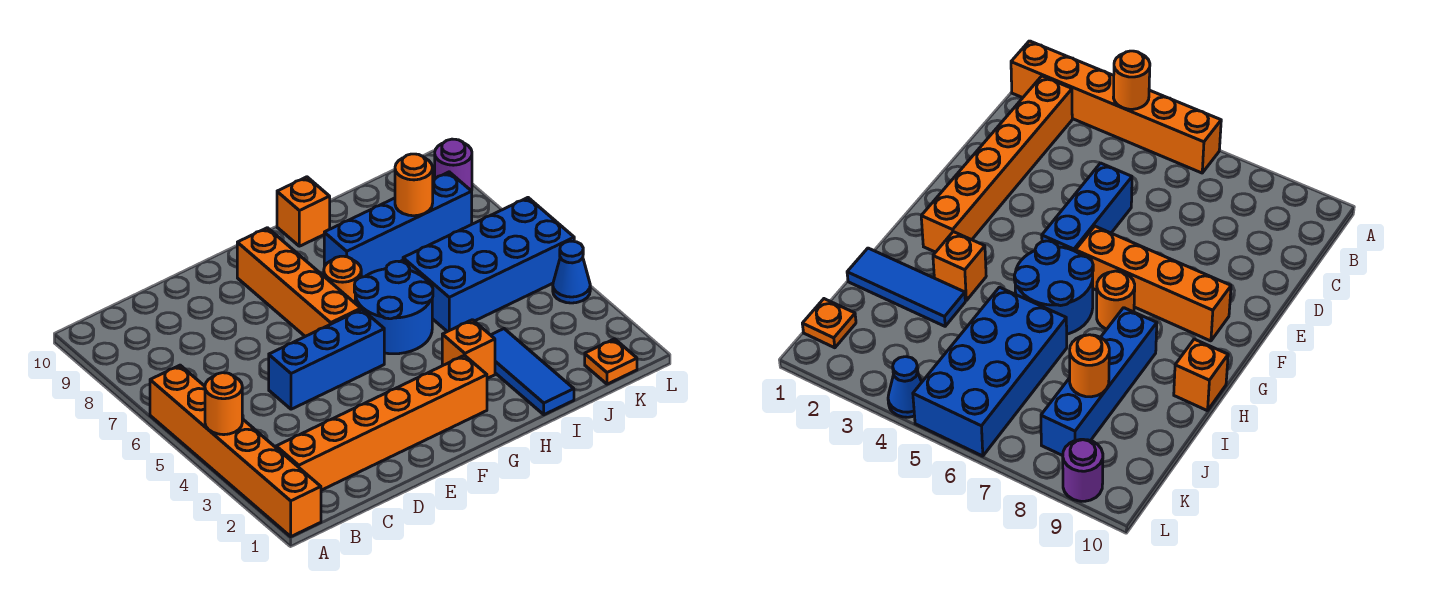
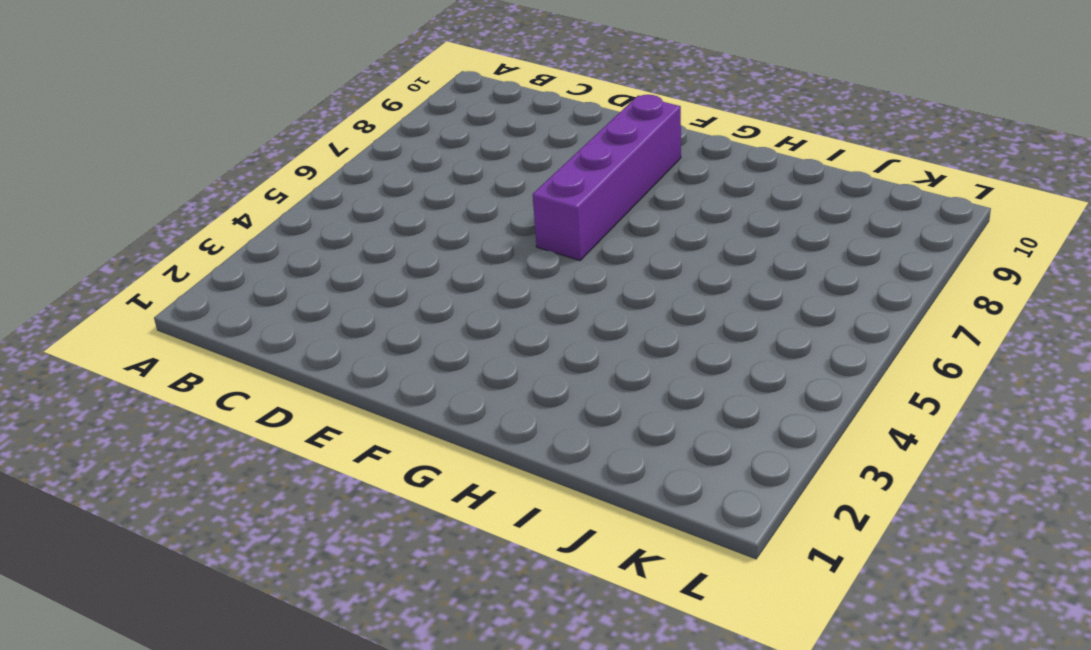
purple 1x4 brick [533,95,681,260] -> orange 1x4 brick [237,228,361,336]
none -> orange 1x6 brick [150,365,321,536]
none -> orange 1x6 brick [276,355,487,490]
none -> blue 1x3 brick [269,309,384,409]

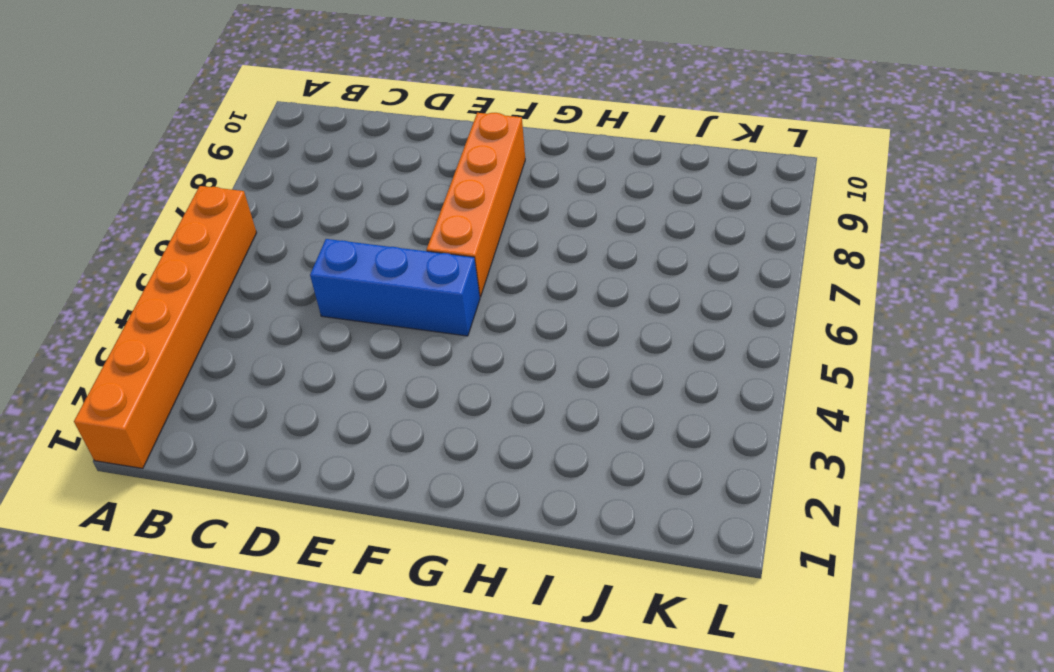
none -> orange 1x6 brick [276,355,487,490]
none -> blue 2x2 round brick [354,261,433,354]
none -> orange 1x1 round brick [324,256,361,303]

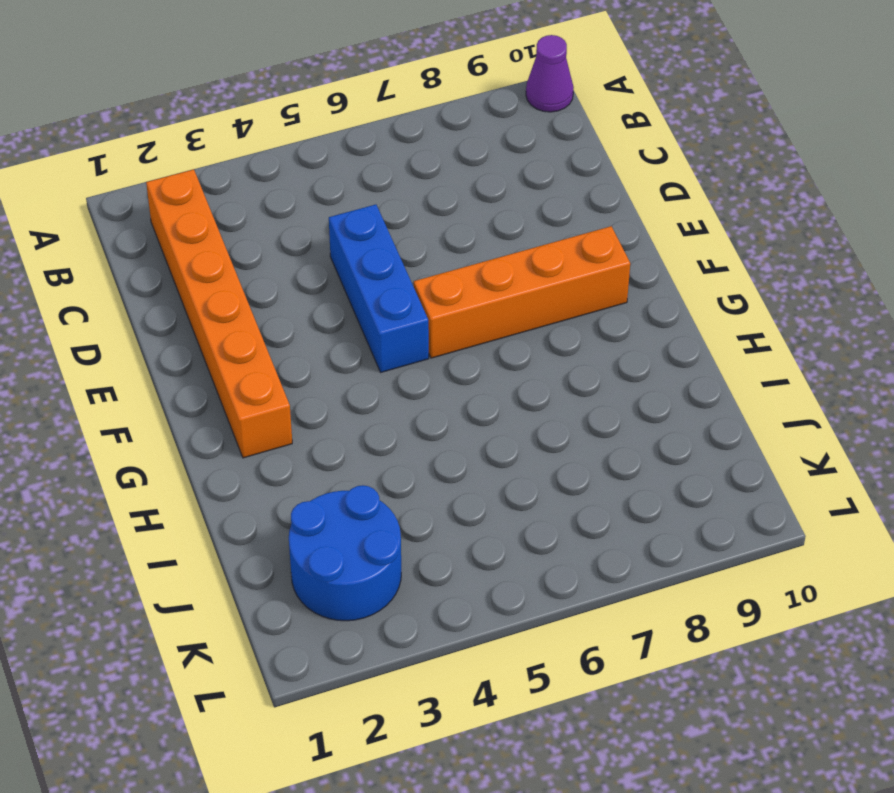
purple 1x1 cone [526,35,574,112] -> none
blue 2x2 round brick [289,485,401,621] -> blue 2x2 round brick moved to [354,261,433,354]
none -> orange 1x6 brick [150,365,321,536]
none -> orange 1x1 round brick [324,256,361,303]
none -> orange 1x1 brick [442,320,495,378]

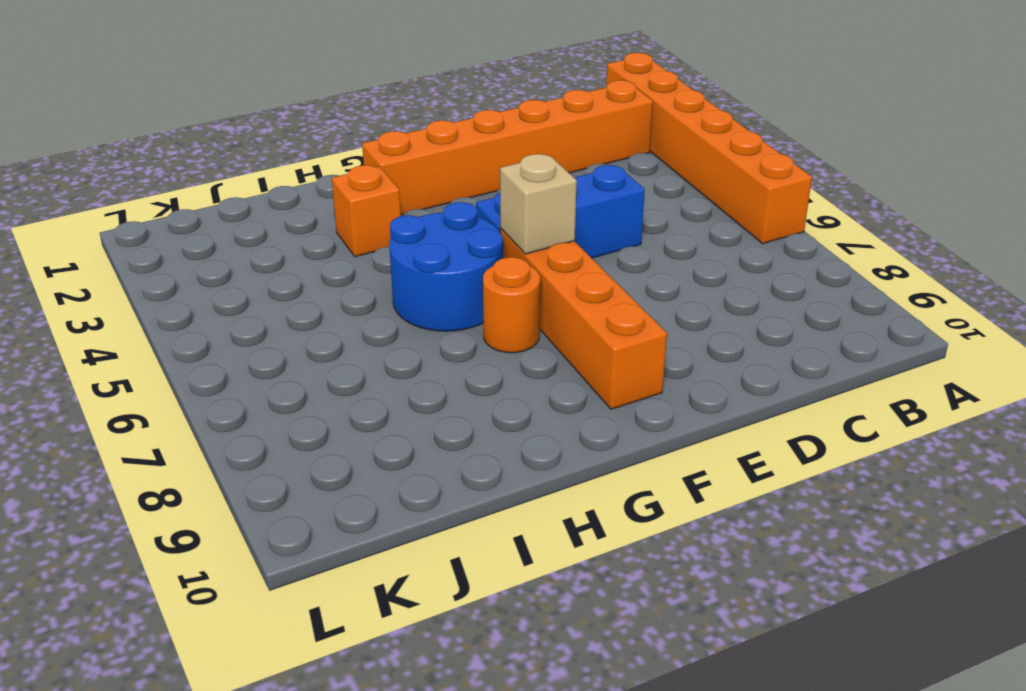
tan 1x1 brick [500,154,577,254] -> none
none -> blue 1x4 brick [324,172,472,277]
none -> orange 1x1 brick [277,177,330,246]
none -> blue 1x3 tile [491,329,574,415]

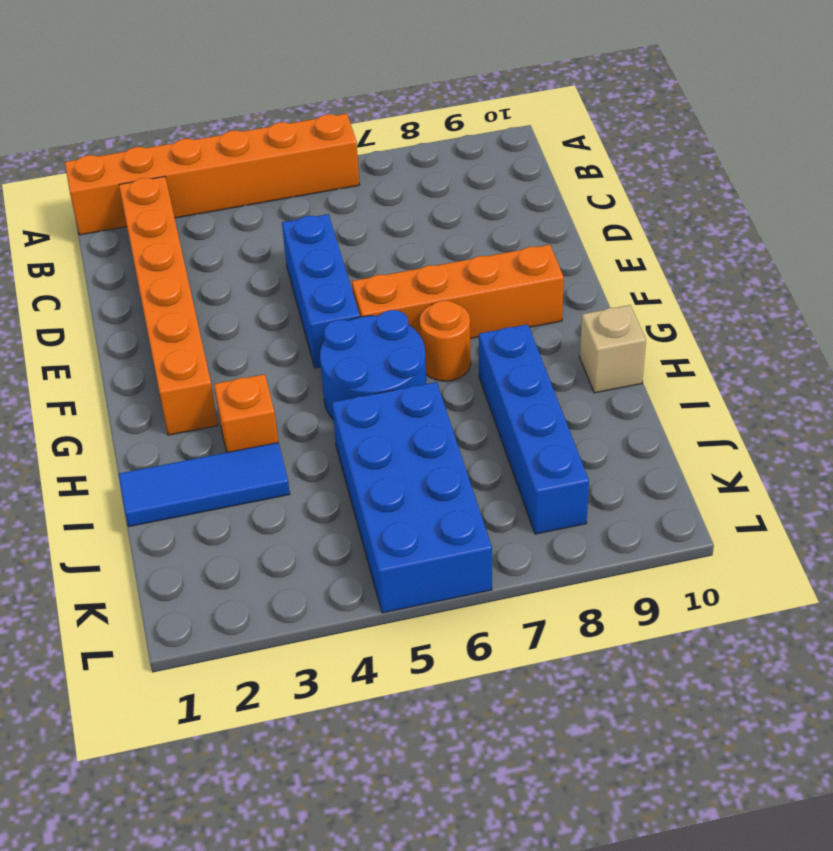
tan 1x1 brick [580,305,646,393] -> orange 1x1 brick [277,177,330,246]
none -> orange 1x1 plate [585,339,637,384]
none -> blue 1x1 cone [553,241,590,303]
none -> purple 1x1 round brick [435,139,472,191]

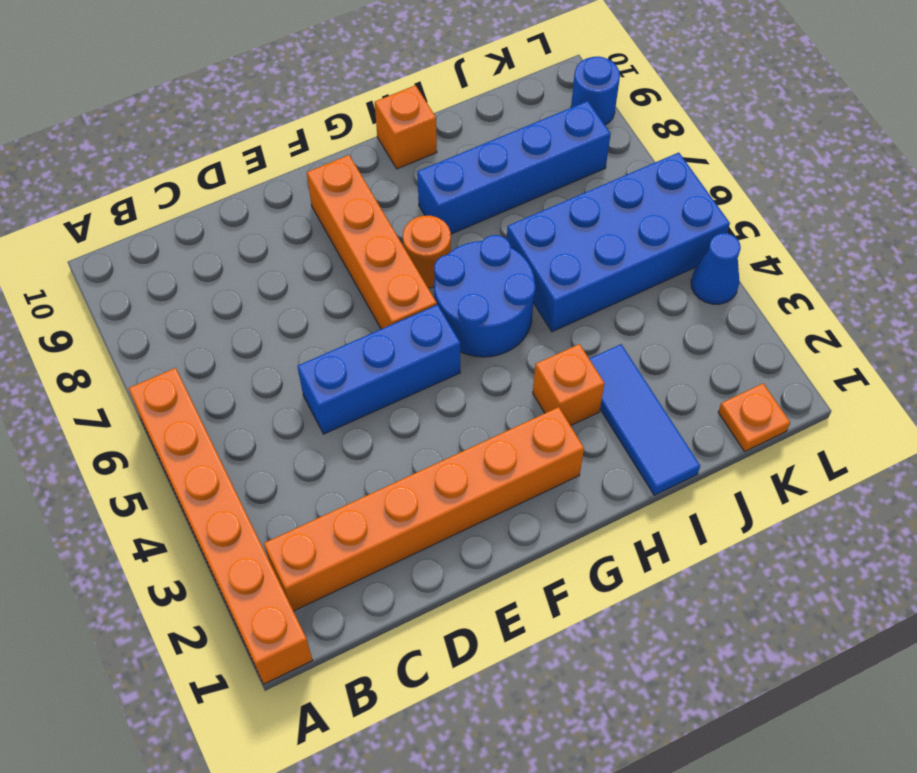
blue 1x1 round brick [571,56,620,125] -> purple 1x1 round brick [435,139,472,191]
none -> orange 1x1 round brick [205,373,242,435]
none -> orange 1x1 round brick [395,154,433,216]

